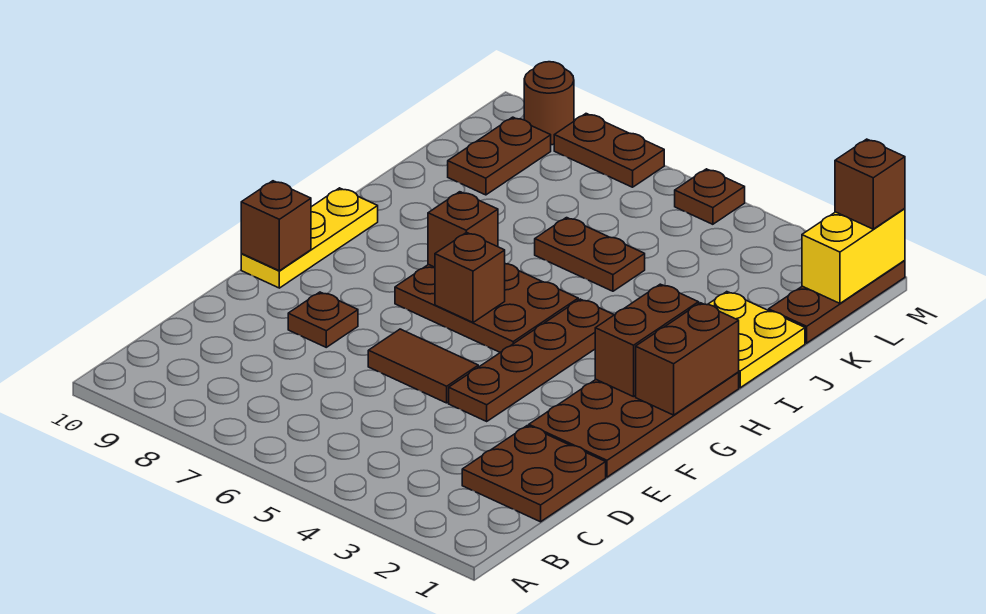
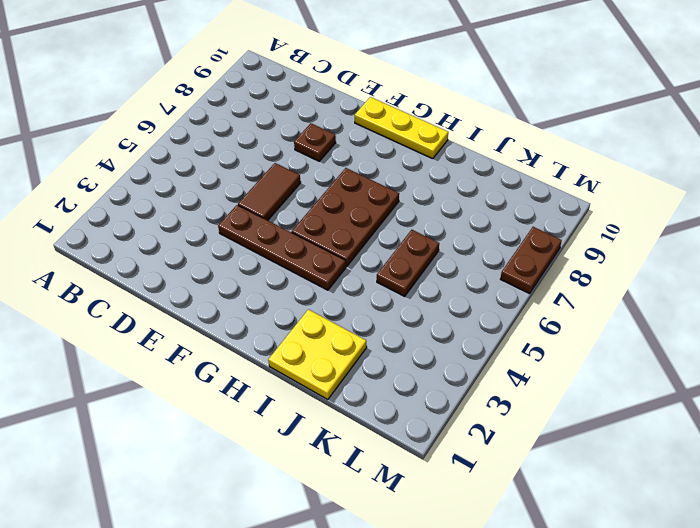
none -> brown 2x2 plate [462,426,606,522]
none -> brown 2x4 plate [529,372,739,477]
none -> brown 1x3 plate [769,260,905,343]

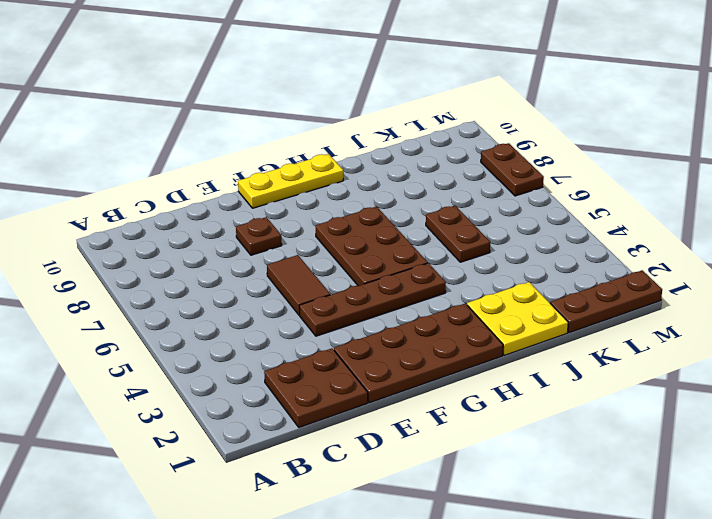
none -> brown 1x2 plate [448,117,551,195]
none -> brown 1x1 plate [675,169,745,224]
none -> brown 1x1 round brick [524,62,574,145]

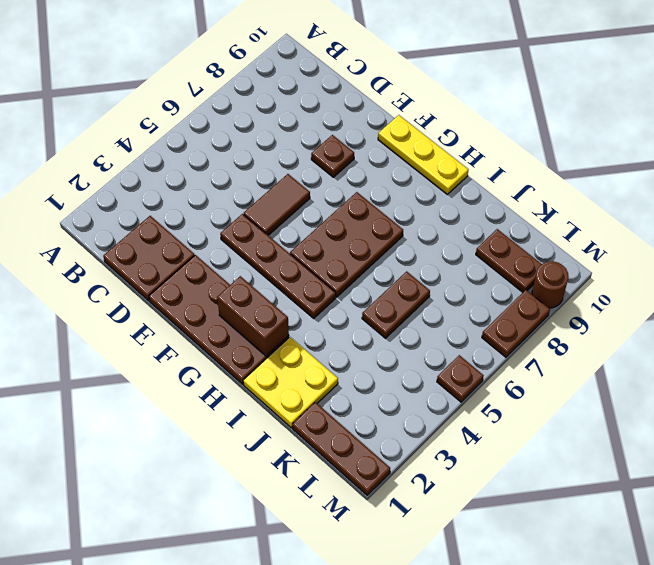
none -> brown 1x1 brick [241,181,311,271]
none -> brown 1x2 brick [636,303,739,415]
none -> brown 1x1 brick [435,232,505,322]

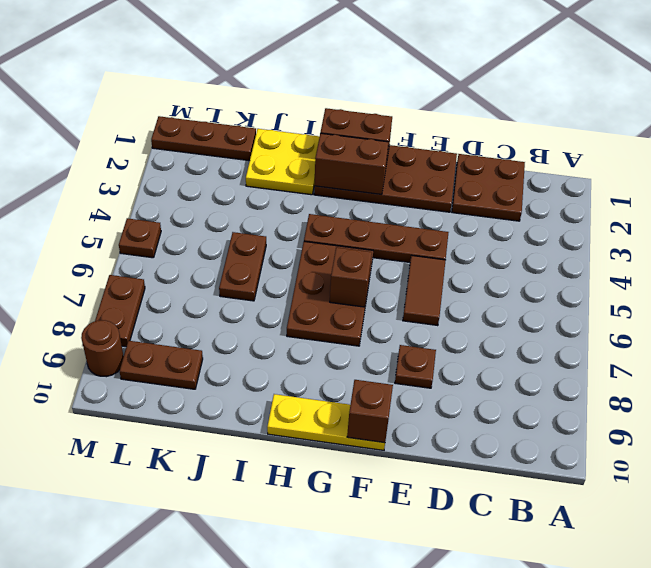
none -> brown 1x1 brick [428,192,498,267]
none -> yellow 1x2 brick [802,209,905,303]
none -> brown 1x1 brick [835,139,905,229]

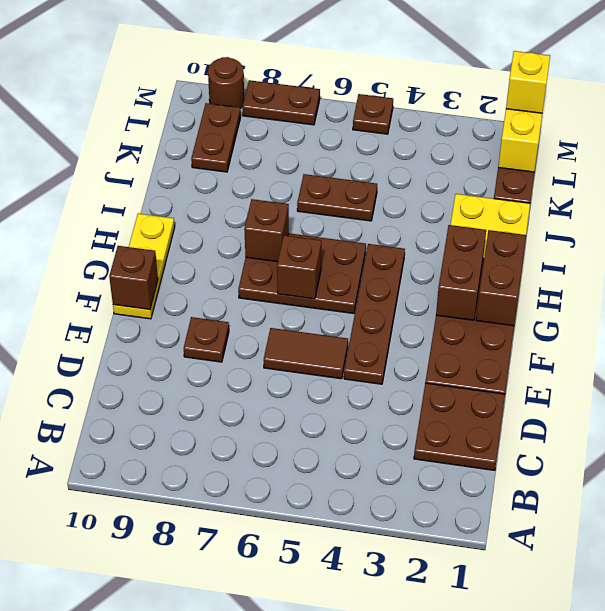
yellow 1x1 brick [506,51,550,113] -> brown 1x1 brick [835,139,905,229]

